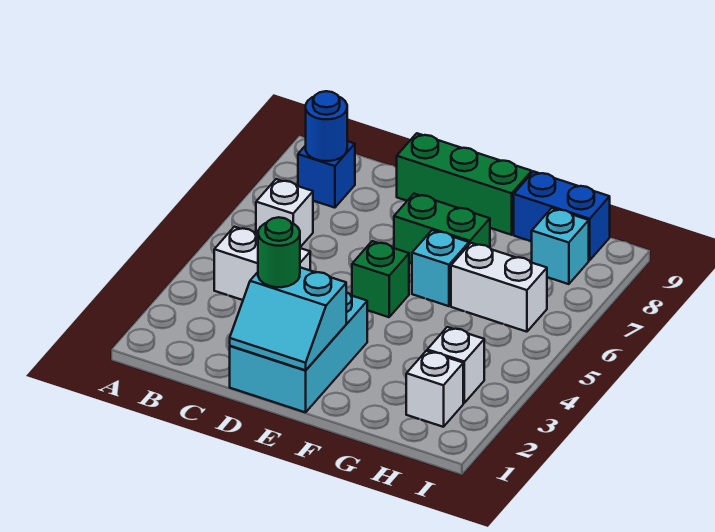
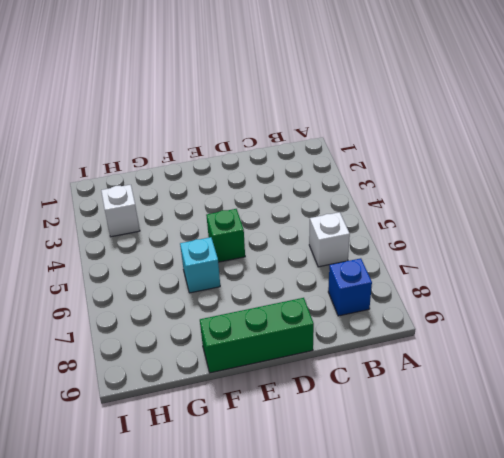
none -> white 1x2 brick [214,227,310,300]
none -> cyan 2x3 brick [230,292,368,412]
none -> green 1x2 brick [394,194,490,263]

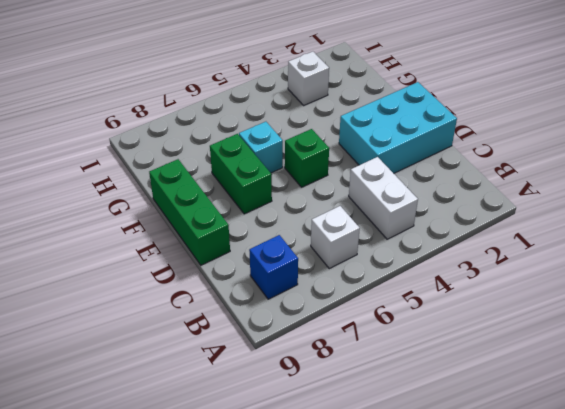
none -> white 1x2 brick [451,243,547,332]
none -> blue 1x2 brick [514,171,610,260]
none -> white 1x1 brick [406,351,463,427]

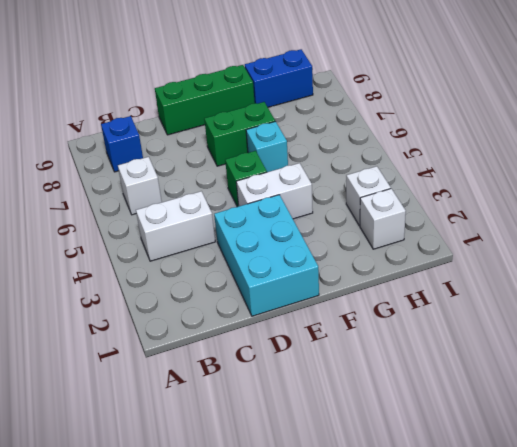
white 1x2 brick [236,163,313,219] -> white 1x2 brick moved to [451,243,547,332]
none -> cyan 1x1 brick [532,208,589,284]
none -> blue 1x1 round brick [306,91,347,161]
none -> cyan 2x2 slope [230,267,346,370]

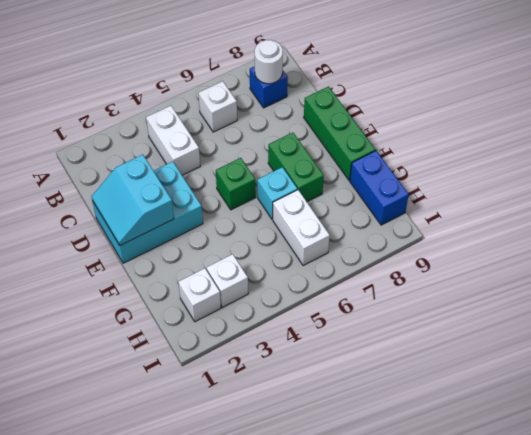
white 1x1 round brick [254,40,283,84] -> blue 1x1 round brick [306,91,347,161]
none -> cyan 1x1 brick [532,208,589,284]
none -> green 1x1 round brick [258,217,300,287]

